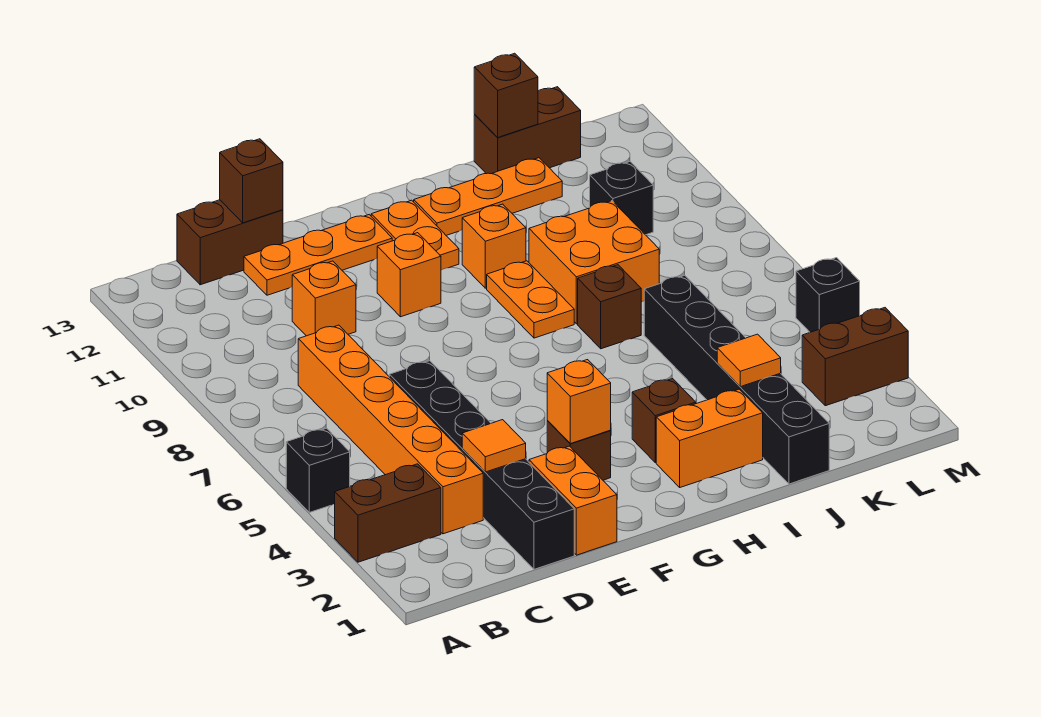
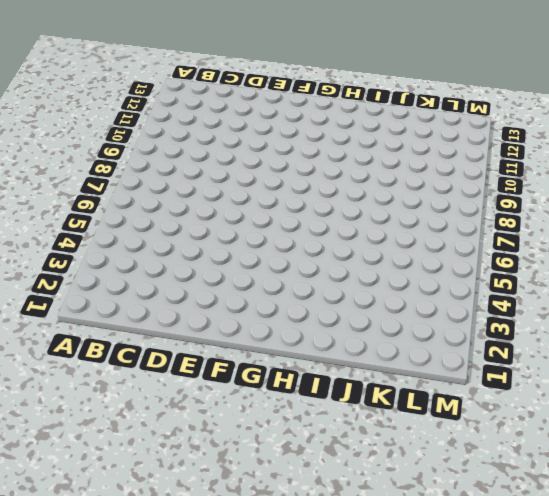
none -> brown 1x2 brick [335,464,441,562]
none -> black 1x1 brick [286,428,350,512]
none -> orange 1x6 brick [298,325,483,534]

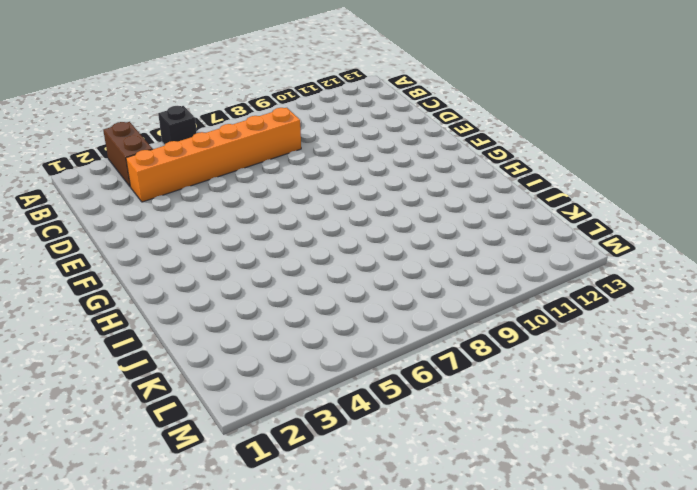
none -> brown 1x2 brick [177,200,283,285]
none -> black 1x6 brick [389,361,574,569]
none -> orange 1x1 brick [292,261,356,336]

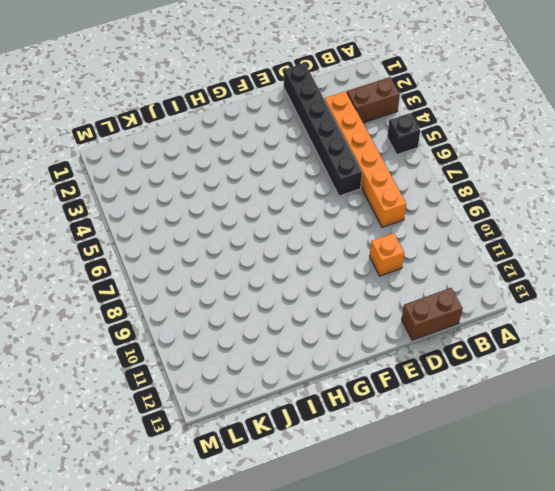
none -> orange 1x3 plate [244,215,392,295]
none -> orange 1x2 brick [529,446,617,555]
none -> brown 1x1 brick [547,421,611,480]

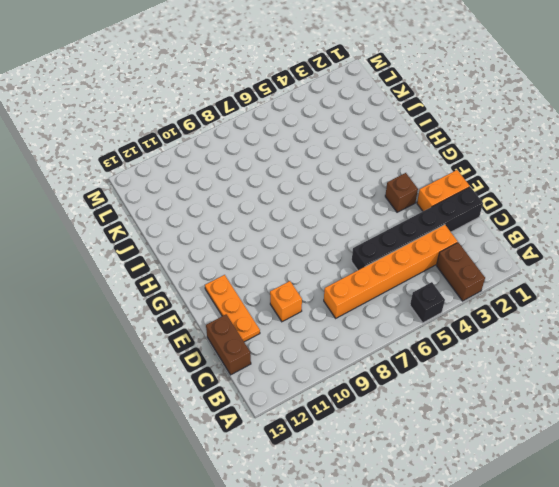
none -> orange 1x1 brick [377,233,441,317]
none -> orange 1x2 plate [371,200,459,270]
none -> orange 1x2 brick [656,389,763,487]

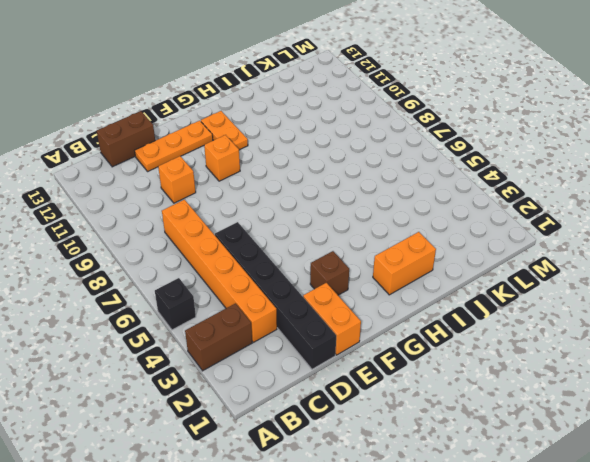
none -> brown 1x1 brick [632,379,696,463]
none -> orange 1x2 plate [487,261,574,338]
none -> orange 1x1 brick [462,204,526,288]

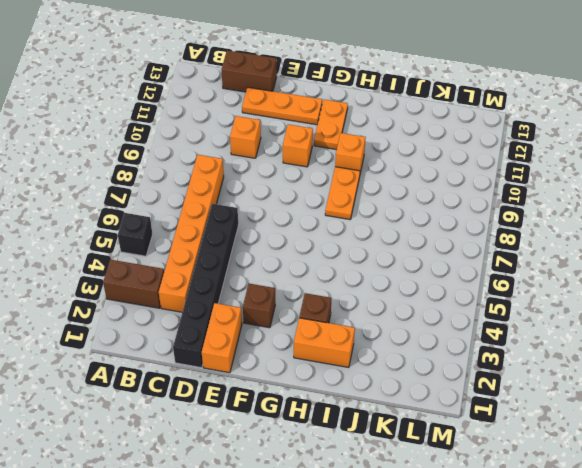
none -> orange 1x3 plate [414,158,562,235]
none -> brown 1x1 brick [578,265,641,349]
none -> orange 2x2 brick [529,201,659,324]

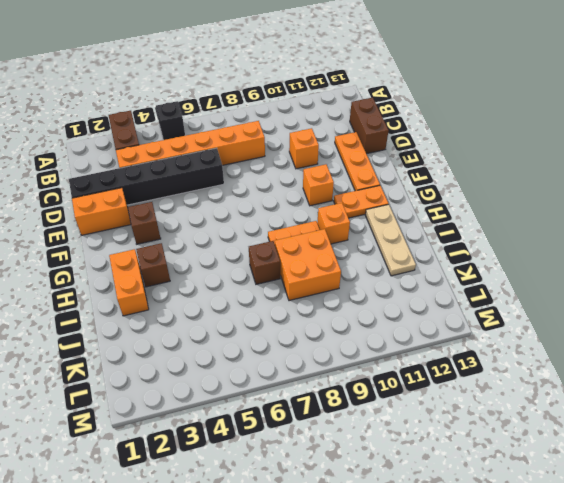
tan 1x3 plate [365,204,416,276] -> orange 1x3 plate [414,158,562,235]
none -> black 1x6 brick [644,275,829,484]
none -> brown 1x2 brick [474,87,581,174]
none -> black 1x1 brick [590,162,653,235]

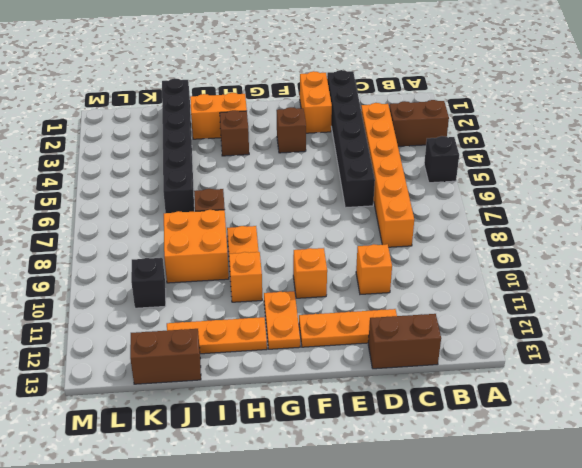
none -> brown 1x2 brick [802,308,908,406]
none -> black 1x1 brick [796,258,860,332]
none -> orange 1x1 tile [462,420,526,472]

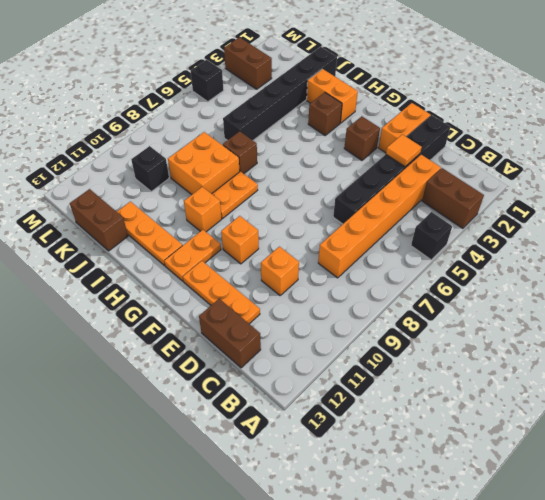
none -> brown 1x1 brick [220,139,283,223]
none -> orange 1x1 brick [547,360,611,444]
none -> orange 1x1 tile [717,334,781,387]

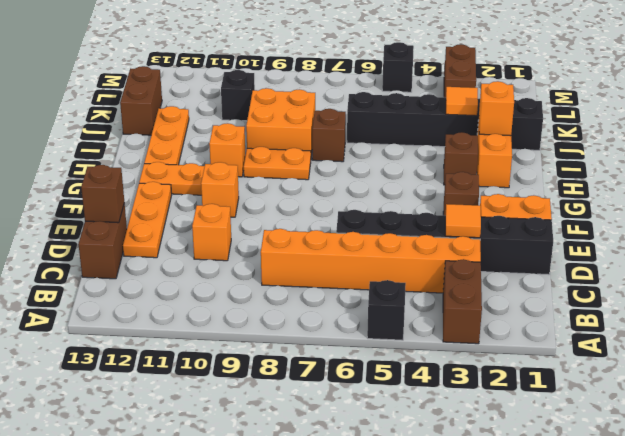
orange 1x1 brick [479,81,514,136] -> orange 1x1 brick moved to [547,360,611,444]
none -> brown 1x1 brick [474,53,538,138]

